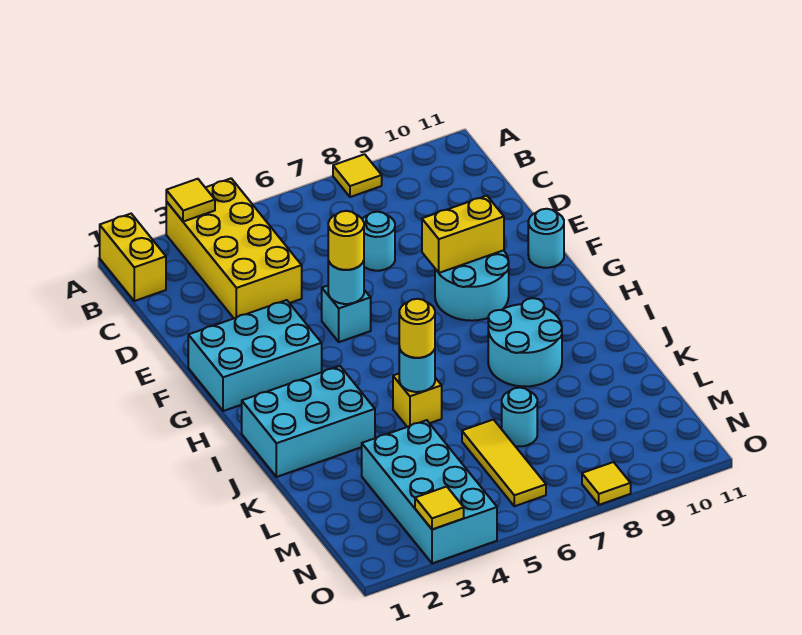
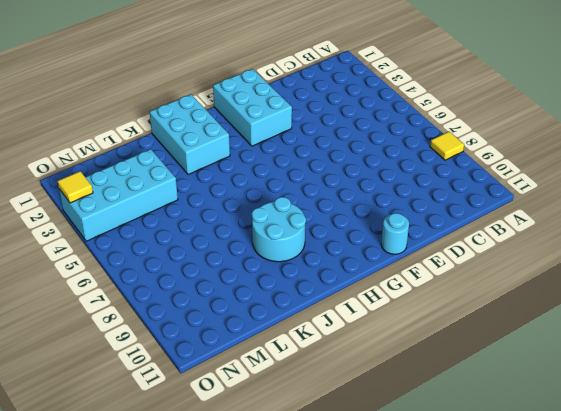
none -> yellow 1x2 brick [100,214,166,301]
none -> yellow 2x4 brick [166,179,302,318]
none -> cyan 1x1 round brick [362,212,395,271]

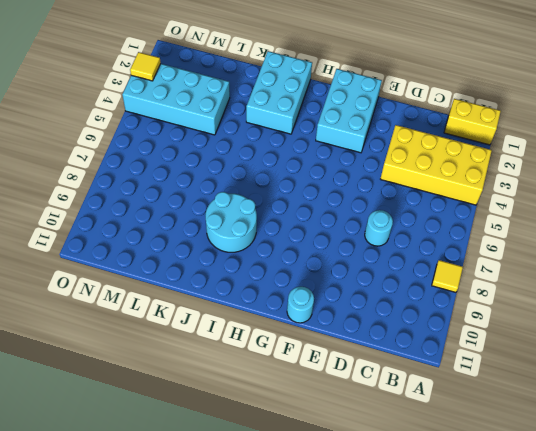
none -> cyan 1x1 brick [322,286,371,342]
none -> cyan 2x2 round brick [435,250,509,321]
none -> yellow 1x1 brick [393,374,442,427]

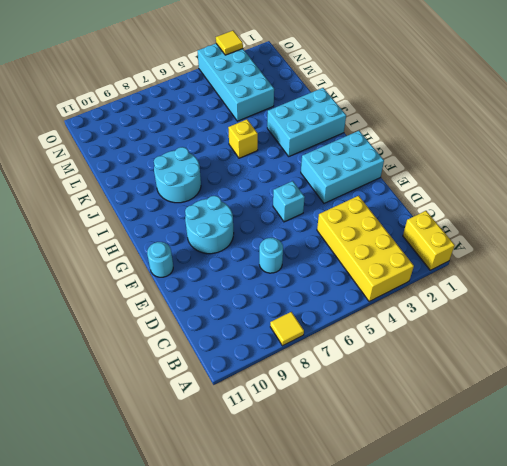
none -> yellow 1x3 tile [462,420,546,506]
none -> cyan 1x1 round brick [502,388,537,447]
none -> yellow 1x1 tile [582,462,631,505]

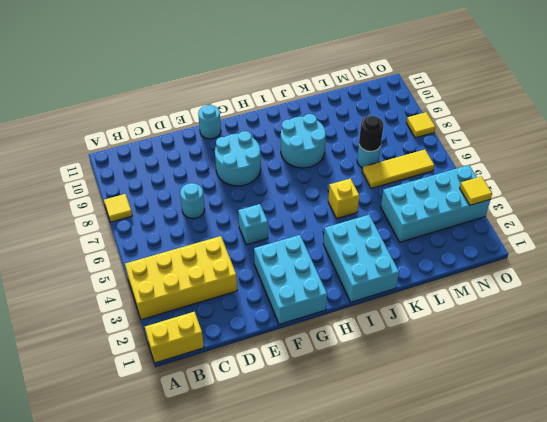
black 1x1 round brick [359,116,384,151] -> none
none -> yellow 1x1 tile [166,179,215,222]
none -> cyan 1x1 round brick [328,261,364,304]
none -> yellow 1x2 brick [422,196,504,273]

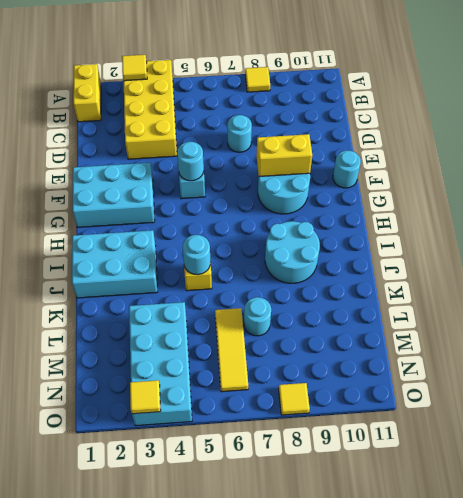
none -> yellow 1x1 round brick [328,211,364,270]
none -> yellow 1x1 round brick [399,299,435,358]

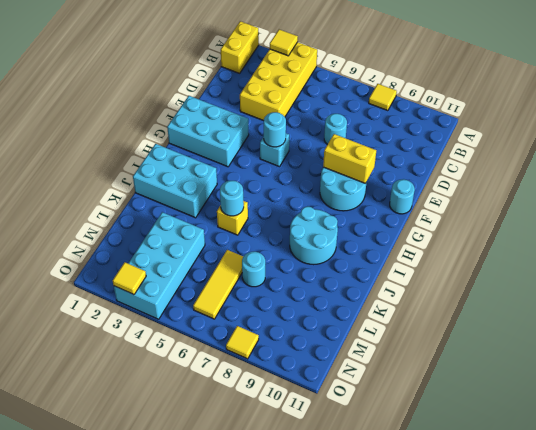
none -> yellow 1x1 round brick [328,211,364,270]
none -> yellow 1x1 round brick [399,299,435,358]

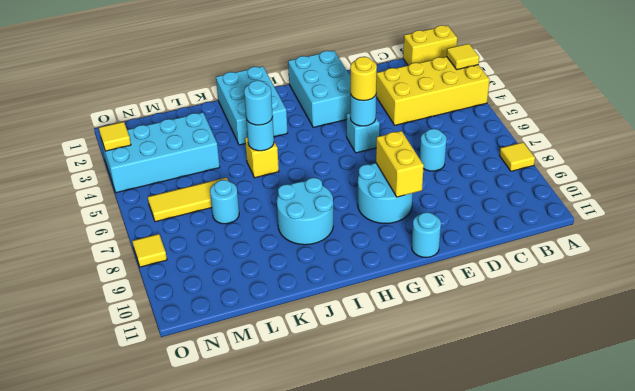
cyan 1x1 round brick [244,80,273,125] -> yellow 1x1 round brick [399,299,435,358]

